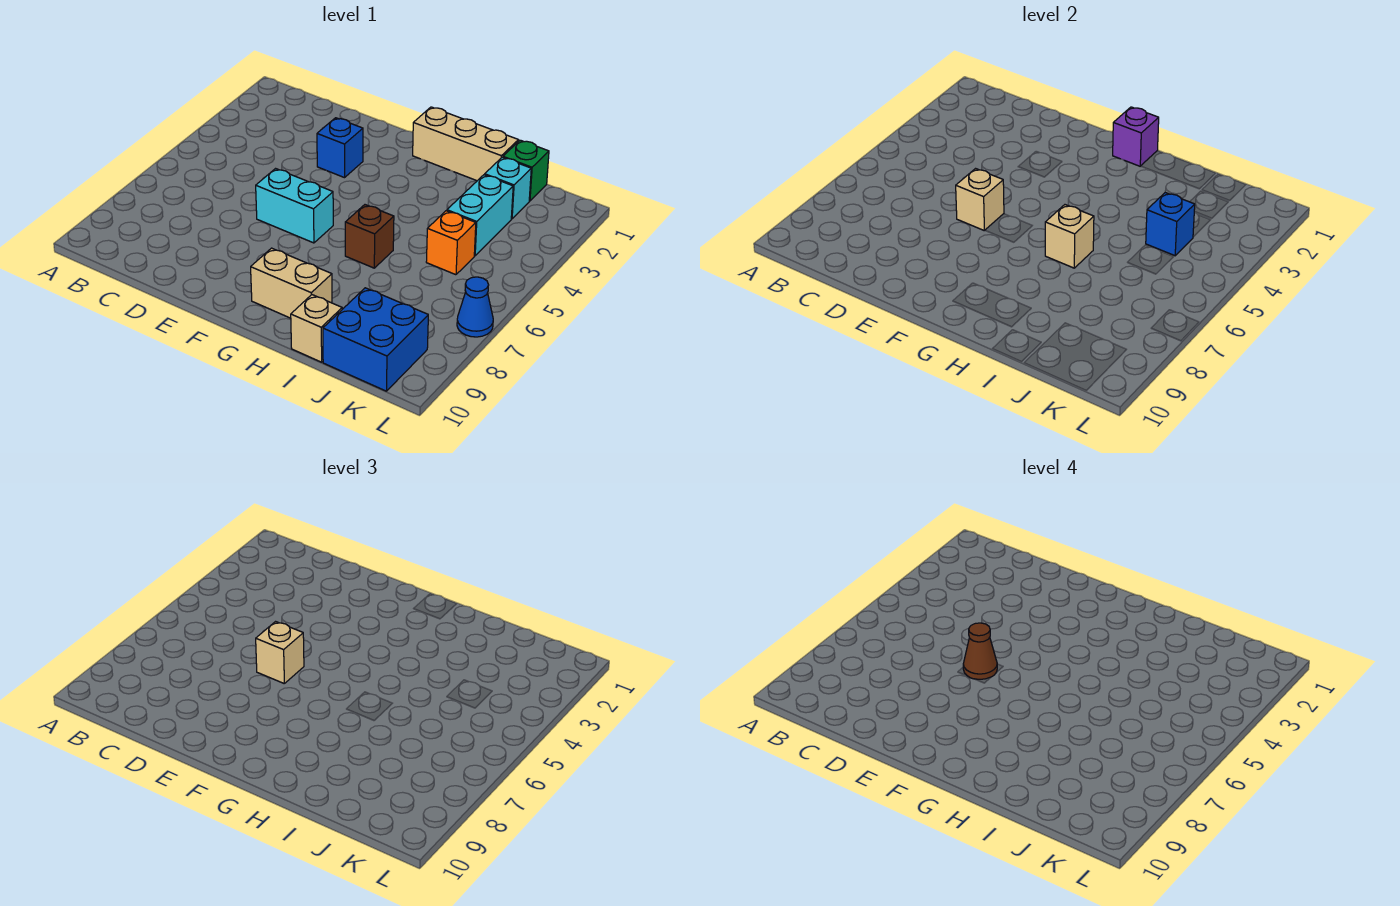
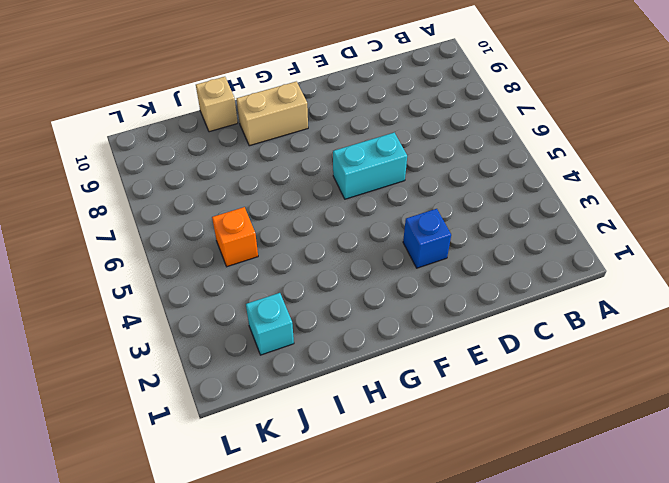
none -> tan 1x3 brick [413,107,518,181]
none -> brown 1x1 brick [345,205,394,268]
none -> green 1x1 brick [503,140,549,201]

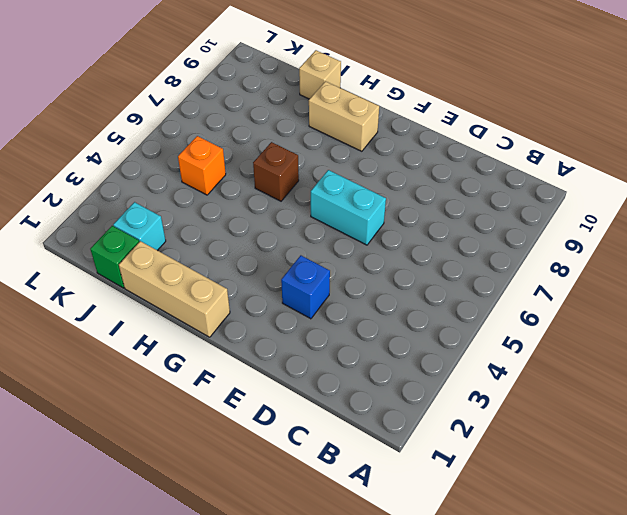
none -> cyan 1x2 brick [447,175,513,256]
none -> blue 2x2 brick [323,288,428,391]
none -> blue 1x1 cone [457,277,493,337]

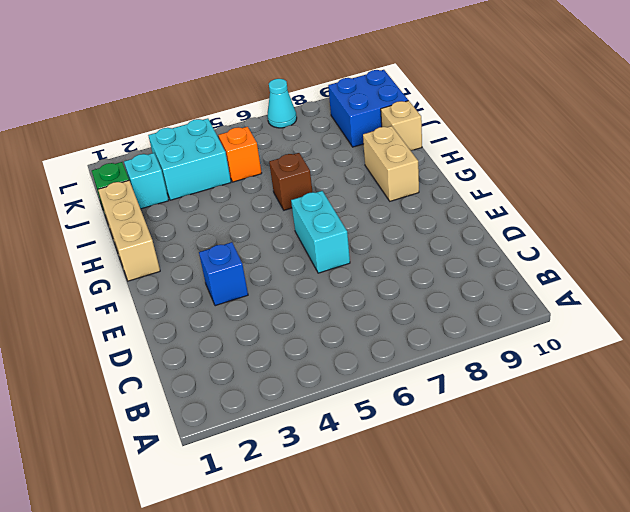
cyan 2x2 brick [148,119,231,200] -> cyan 1x2 brick [447,175,513,256]
cyan 1x1 cone [267,79,297,128] -> blue 1x1 cone [457,277,493,337]
none -> tan 1x1 brick [956,169,1004,231]
none -> purple 1x1 brick [1113,107,1159,166]
none -> tan 1x1 brick [1045,205,1094,268]

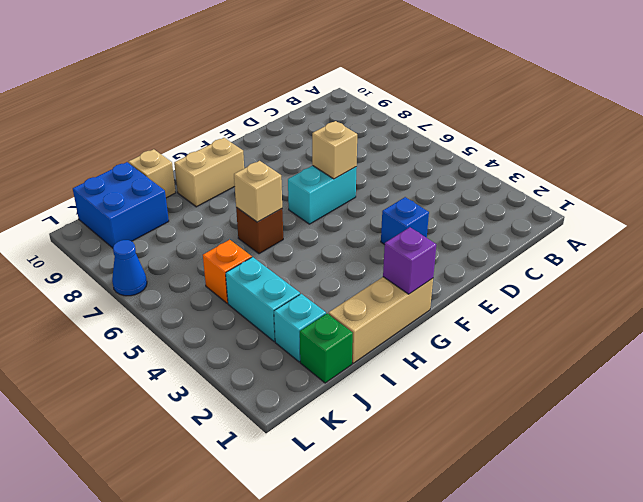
none -> blue 1x1 brick [1146,193,1195,256]
none -> tan 1x1 brick [256,622,304,683]
none -> brown 1x1 cone [963,623,997,679]

